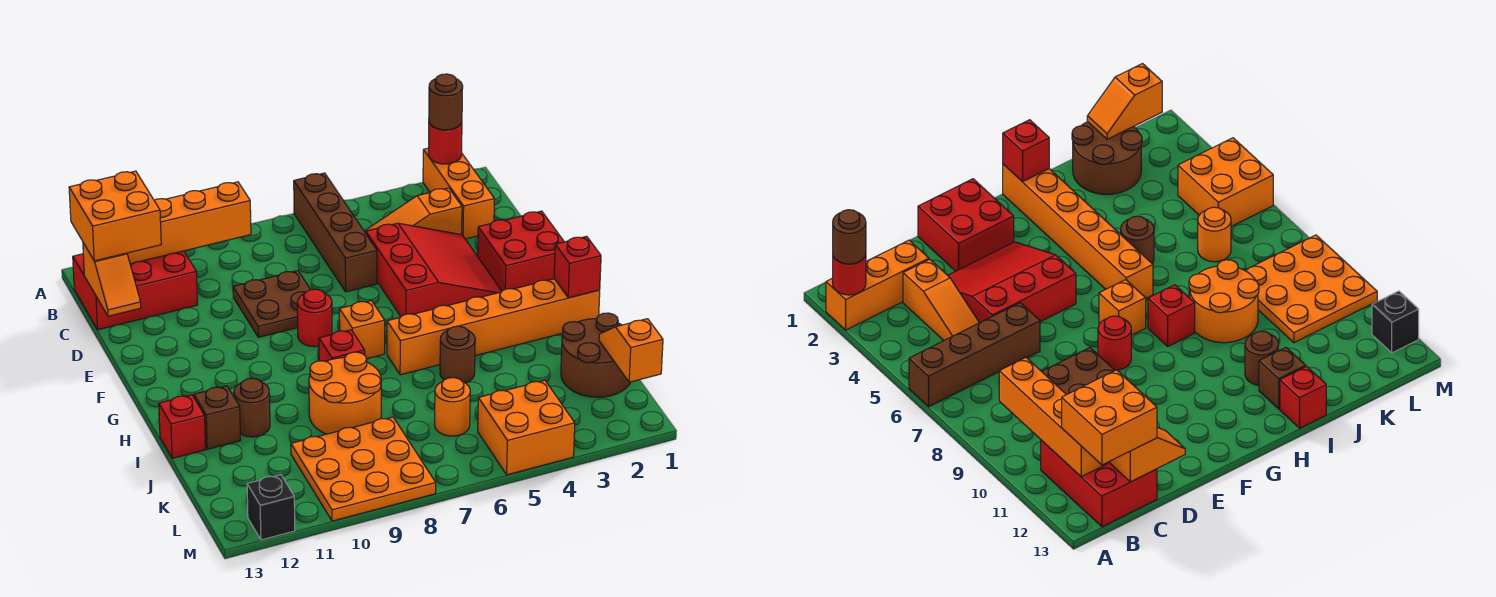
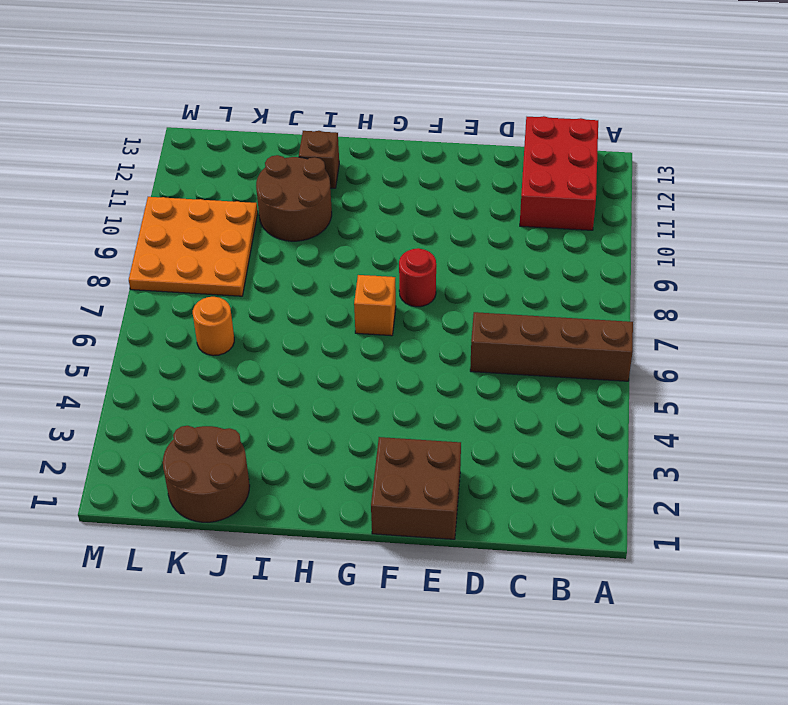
brown 2x2 brick [371,437,461,539] -> red 2x2 brick [478,211,564,291]
brown 2x2 round brick [256,155,332,241] -> brown 1x1 round brick [234,378,270,437]
none -> orange 1x3 brick [423,148,494,239]
none -> orange 1x3 slope [364,188,462,235]
none -> red 3x3 slope [366,223,502,316]

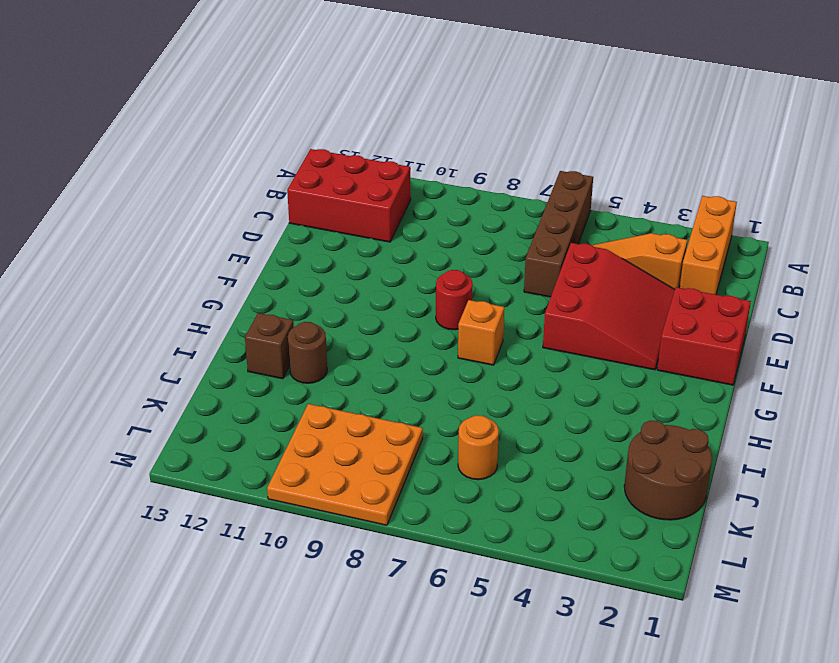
none -> brown 2x2 plate [233,271,311,337]
none -> orange 1x6 brick [387,279,600,375]
none -> red 1x1 brick [319,330,365,362]

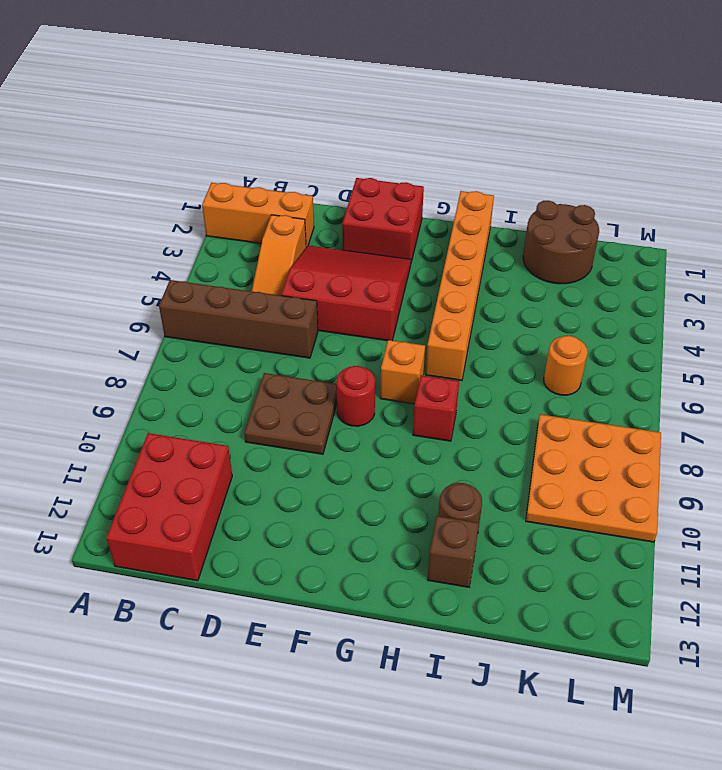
none -> brown 1x1 round brick [440,326,475,383]
none -> orange 2x2 round brick [309,352,381,434]
none -> red 1x1 brick [159,395,206,458]

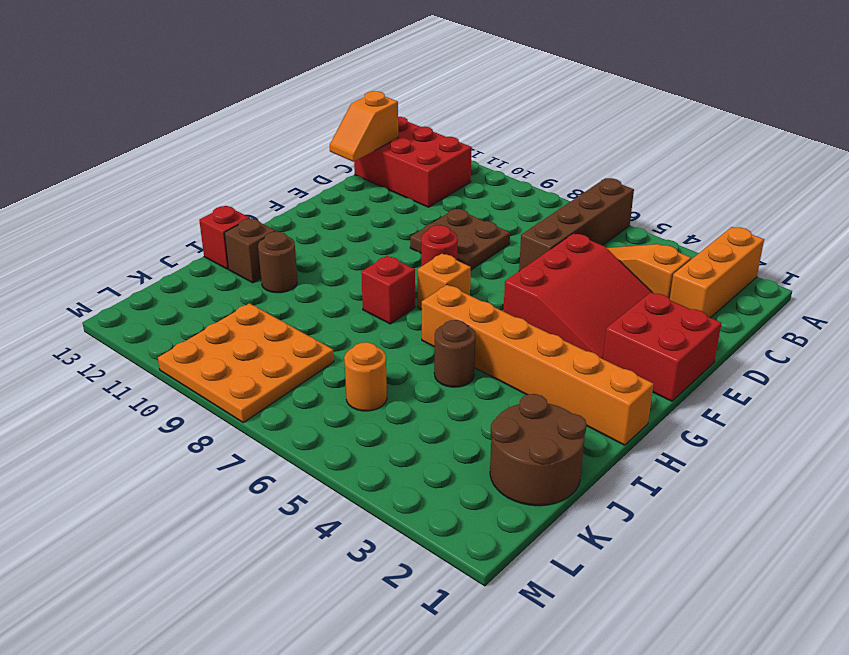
none -> orange 2x2 round brick [309,352,381,434]
none -> orange 2x2 brick [478,380,575,475]
none -> black 1x1 brick [247,475,295,540]

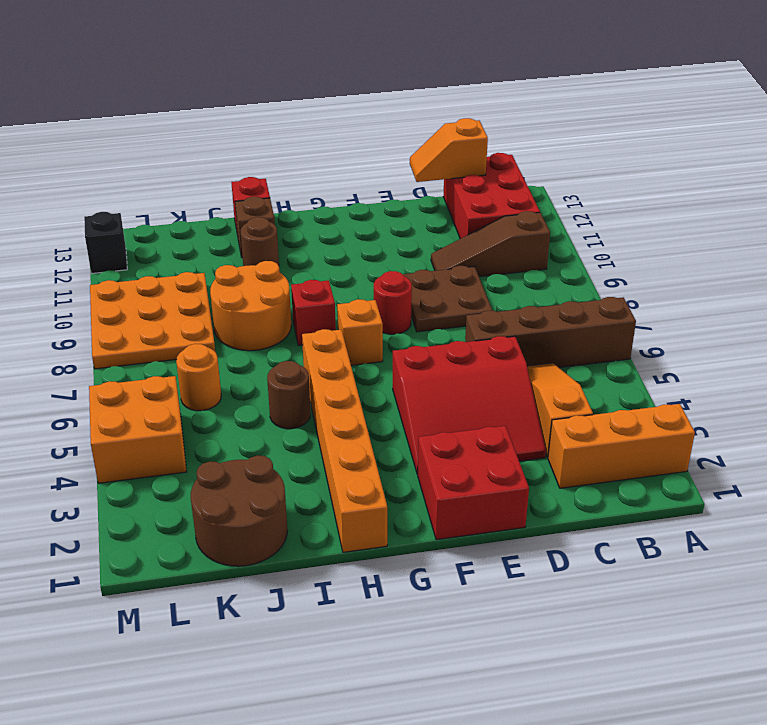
brown 1x3 slope [431,211,550,277] -> none
none -> red 1x1 round brick [428,123,462,164]
none -> orange 1x4 brick [127,182,251,264]
none -> red 1x1 brick [554,236,601,298]

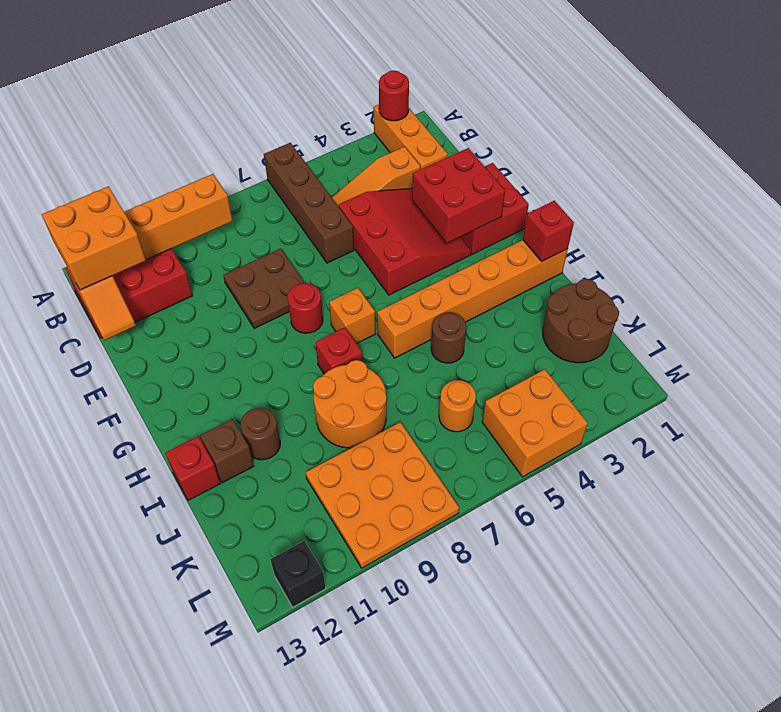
red 2x2 brick [412,148,505,243] -> none
none -> orange 1x2 slope [599,319,663,382]
none -> brown 1x1 round brick [429,74,463,130]

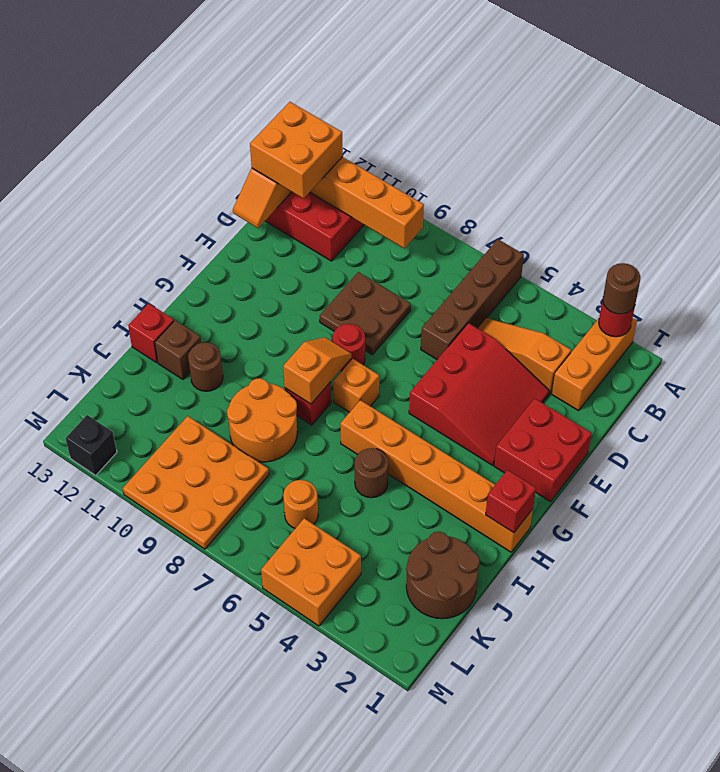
orange 1x2 slope [283,337,351,404] -> orange 1x2 slope moved to [599,319,663,382]

